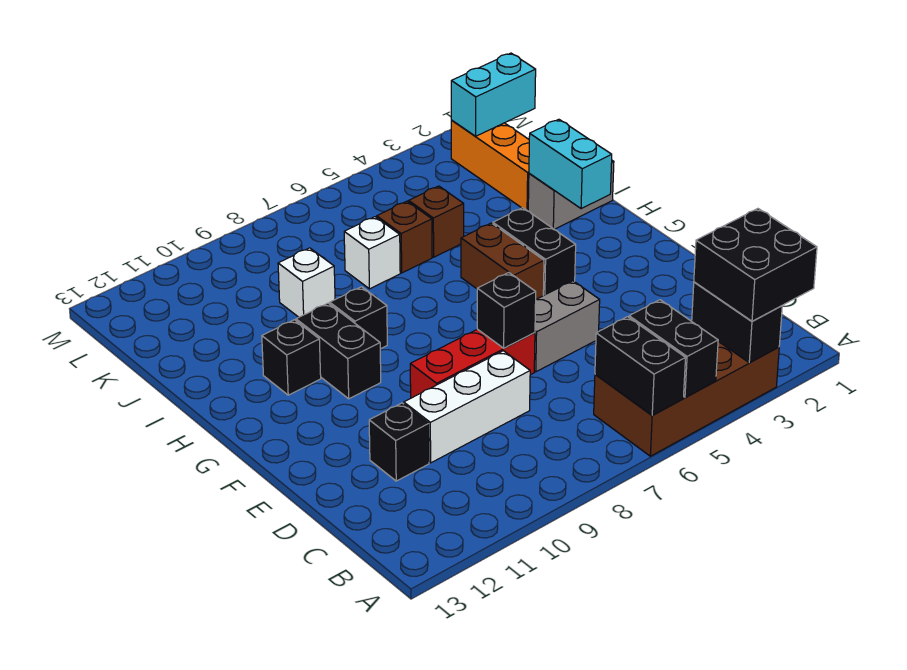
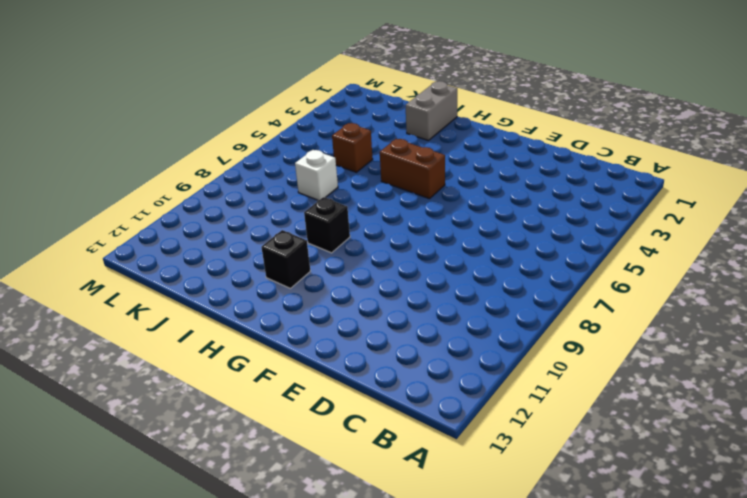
none -> brown 2x4 brick [594,341,779,456]
none -> white 1x3 brick [404,351,530,463]
none -> black 1x1 brick [369,403,429,481]

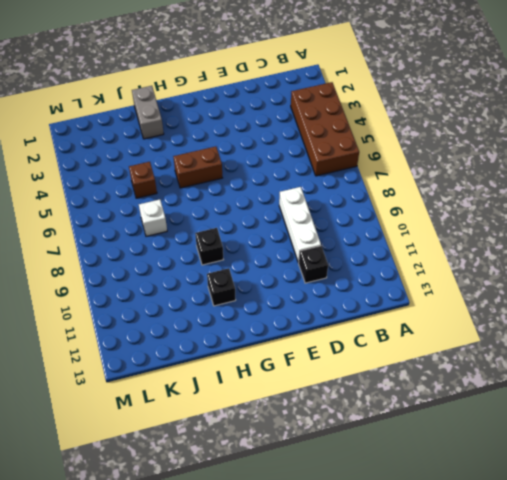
none -> grey 1x2 brick [534,281,600,372]
none -> red 1x3 brick [410,329,535,398]
none -> black 1x2 brick [493,208,576,295]

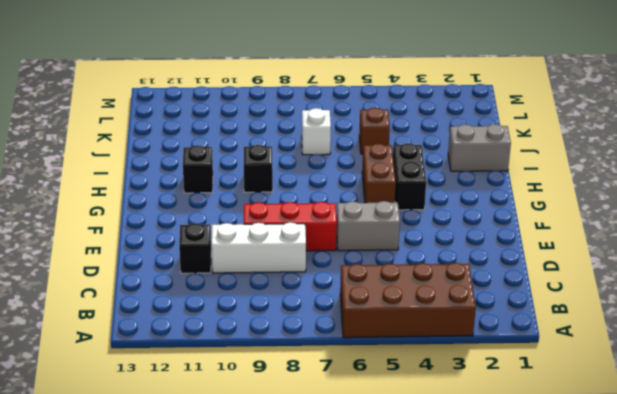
none -> black 1x2 brick [296,303,381,399]
none -> orange 1x3 brick [451,121,529,211]
none -> brown 1x1 brick [377,201,432,273]

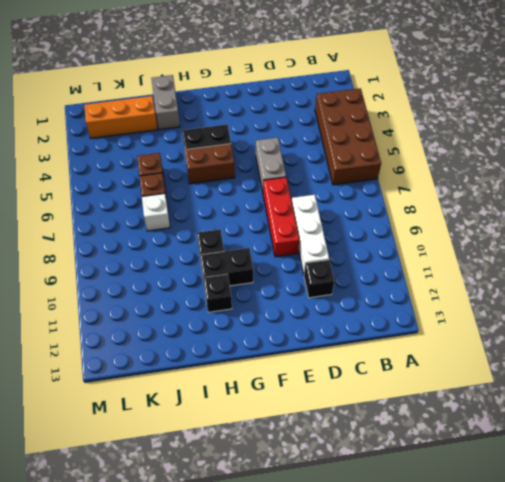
none -> white 1x1 brick [278,248,335,317]
none -> black 1x2 brick [692,282,782,363]
none -> black 1x2 brick [629,300,718,397]

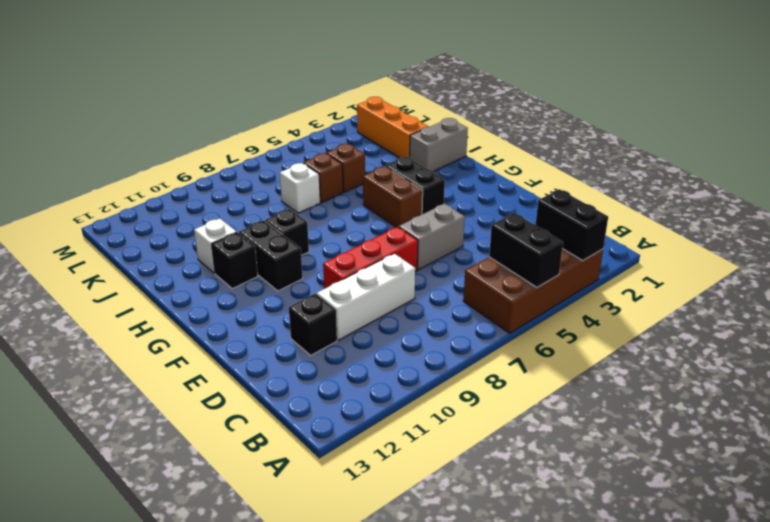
white 1x1 brick [194,218,237,273] -> white 1x1 brick moved to [278,248,335,317]
none -> black 1x2 brick [595,317,686,415]
none -> black 1x1 brick [477,273,536,348]
none -> cyan 1x2 brick [529,119,612,209]

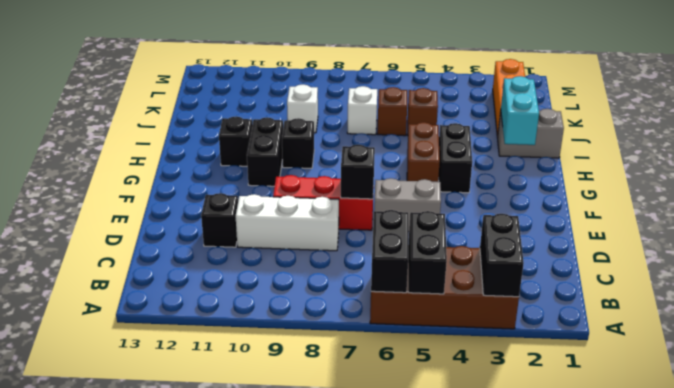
none -> cyan 1x2 brick [451,53,536,136]
none -> black 2x2 brick [694,209,817,321]

